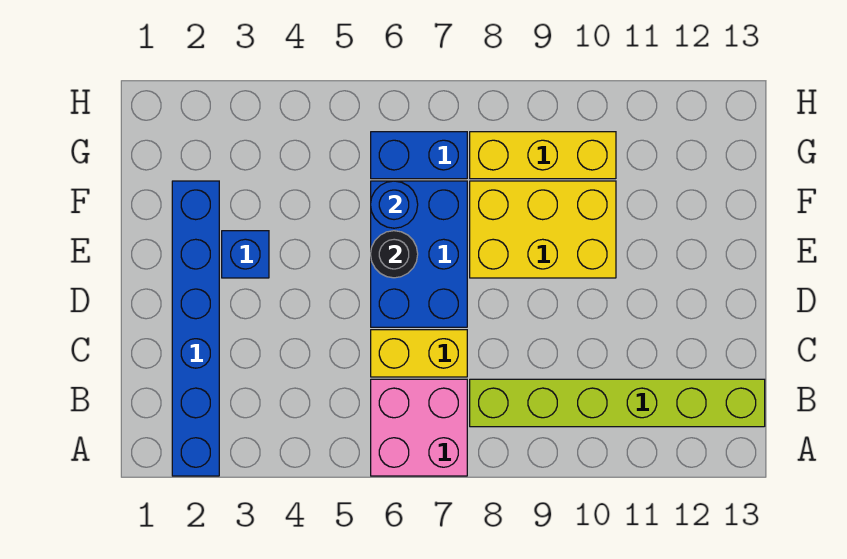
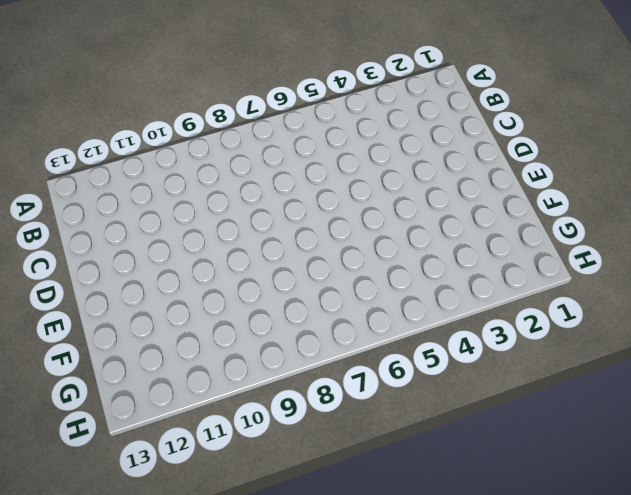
none -> blue 1x6 brick [172,181,219,476]
none -> pink 2x2 brick [371,379,467,476]

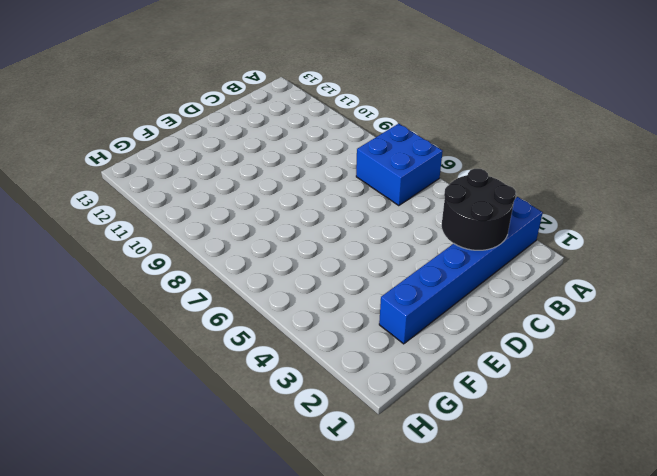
blue 2x2 brick [356,124,443,206] -> pink 2x2 brick [371,379,467,476]
black 2x2 round brick [442,169,516,250] -> none
none -> lime 1x6 brick [470,379,765,427]
none -> yellow 1x2 brick [371,330,467,377]

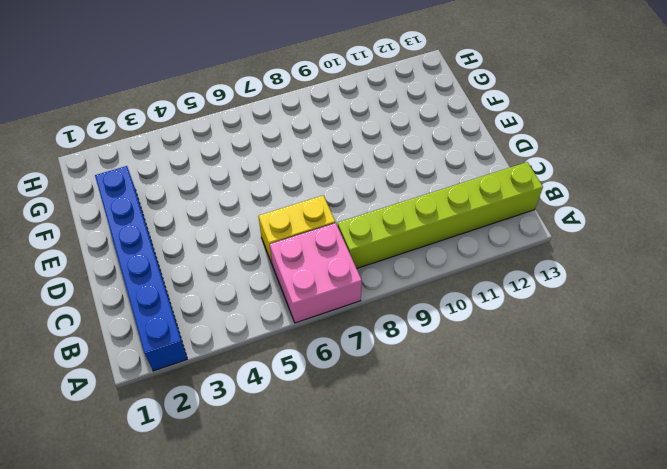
none -> blue 2x3 brick [371,181,467,327]
none -> blue 1x1 brick [222,231,269,278]

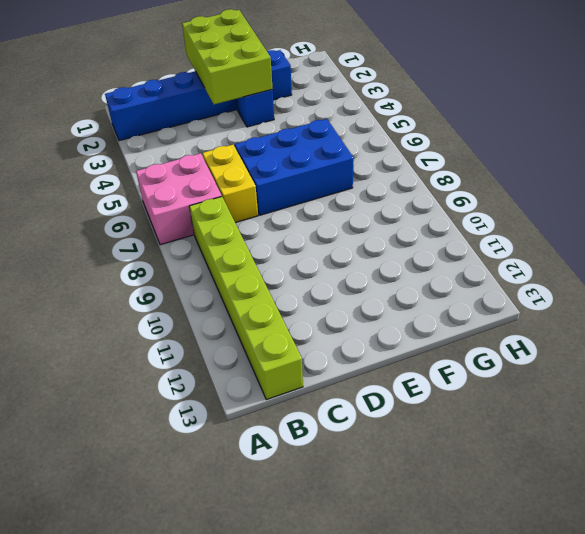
lime 2x3 brick [182,9,273,104] -> none
none -> yellow 2x3 brick [470,181,616,278]
none -> blue 1x2 brick [371,132,467,179]

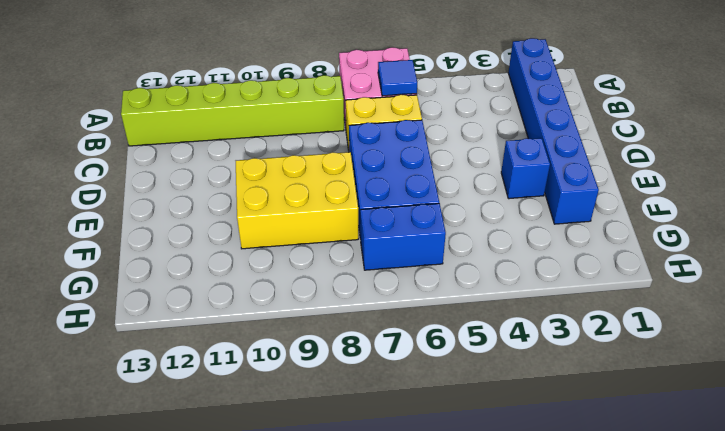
blue 1x1 tile [378,60,417,96] -> none
none -> yellow 1x3 brick [470,132,616,179]
none -> black 1x1 round brick [371,231,418,278]

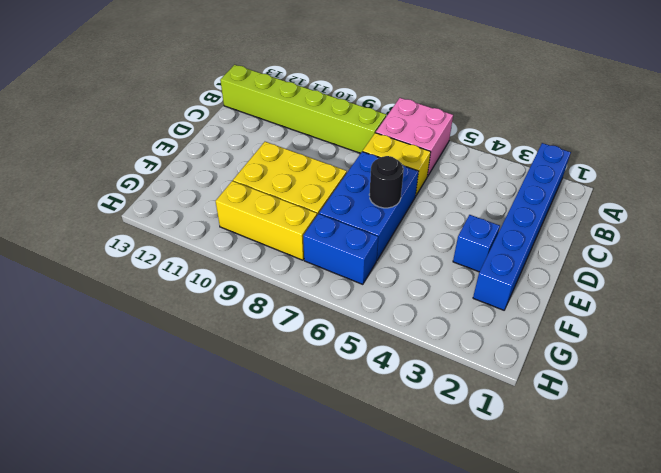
none -> blue 1x1 round brick [371,181,418,228]

